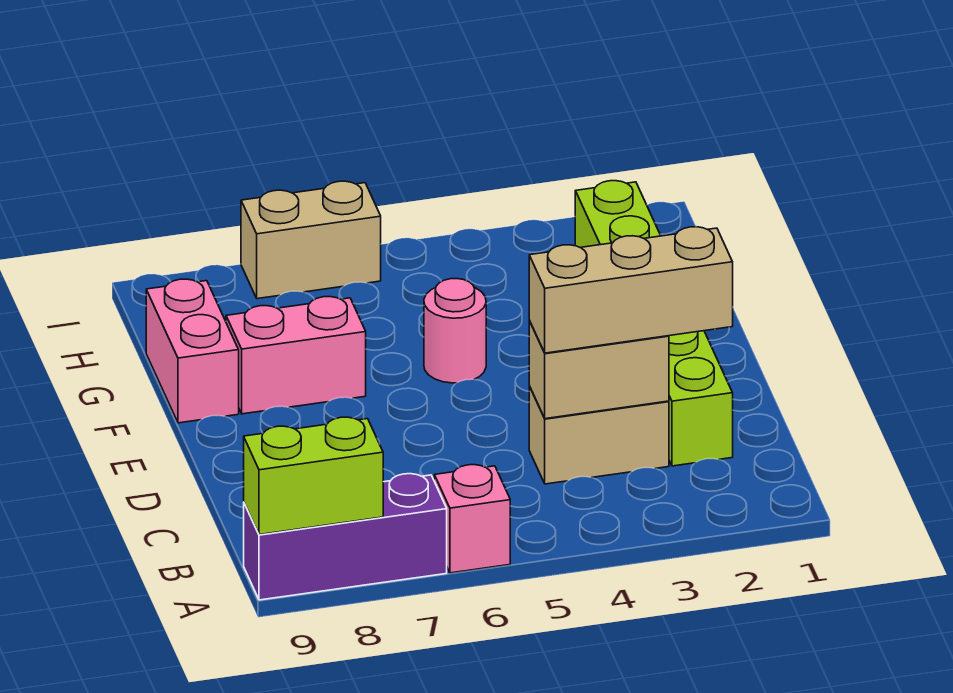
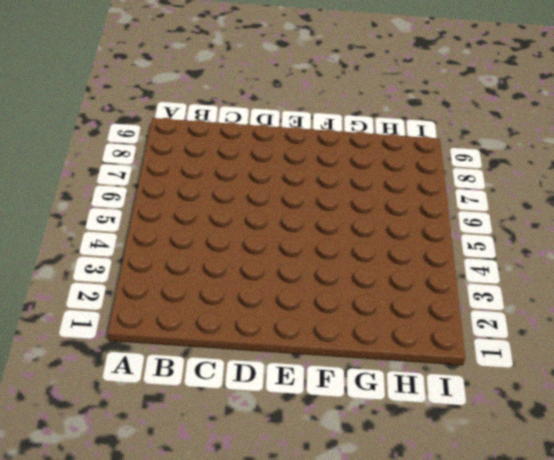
none -> pink 1x1 brick [434,465,510,573]
none -> purple 1x3 brick [244,474,447,600]

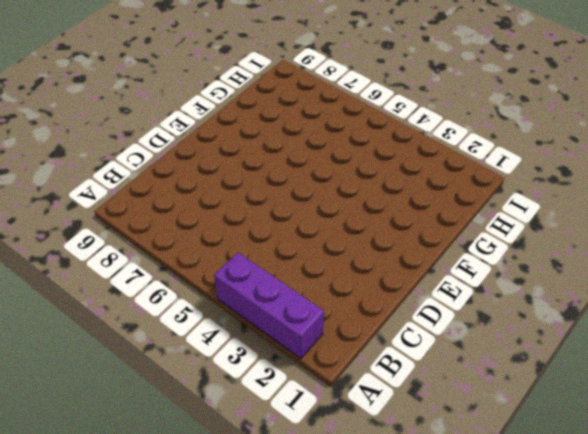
purple 1x3 brick [214,253,324,358] -> purple 1x3 brick moved to [244,474,447,600]
none -> pink 1x1 brick [434,465,510,573]
none -> lime 1x6 brick [575,181,733,466]

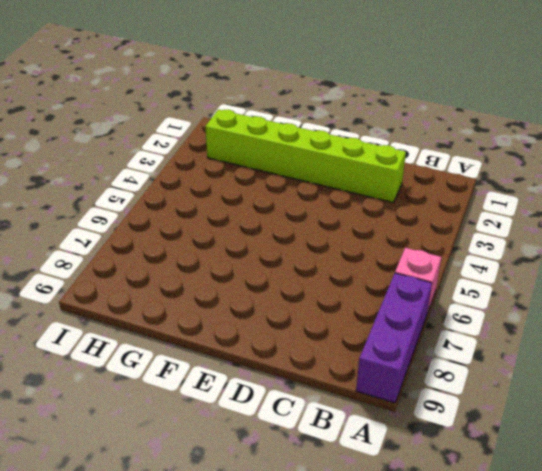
none -> tan 1x2 brick [529,386,669,484]
none -> pink 1x1 round brick [424,279,486,383]

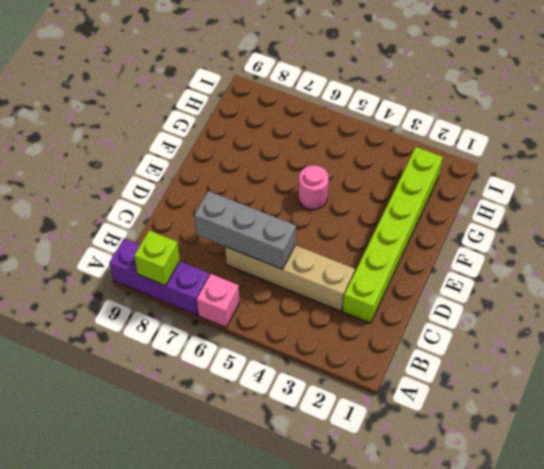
lime 1x1 brick [134,230,180,286] -> lime 1x2 brick [244,417,383,535]
tan 1x4 brick [225,245,355,311] -> tan 1x2 brick [529,386,669,484]
grey 1x3 brick [194,191,296,269] -> none
none -> pink 1x2 brick [226,297,366,414]
none -> pink 1x2 brick [146,279,239,423]

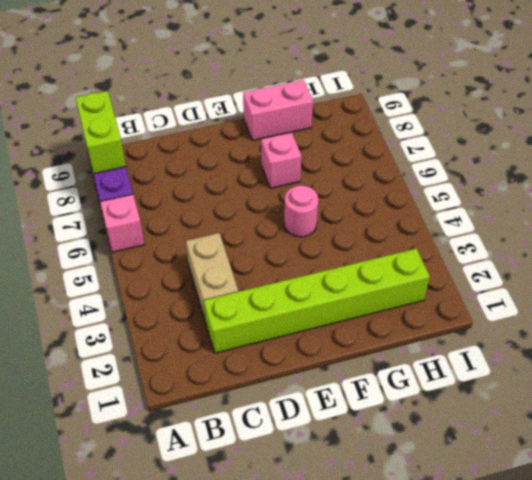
pink 1x1 brick [261,132,301,188] -> pink 1x2 brick [226,297,366,414]
none -> tan 1x2 brick [241,181,381,299]
none -> tan 1x2 brick [529,320,669,419]

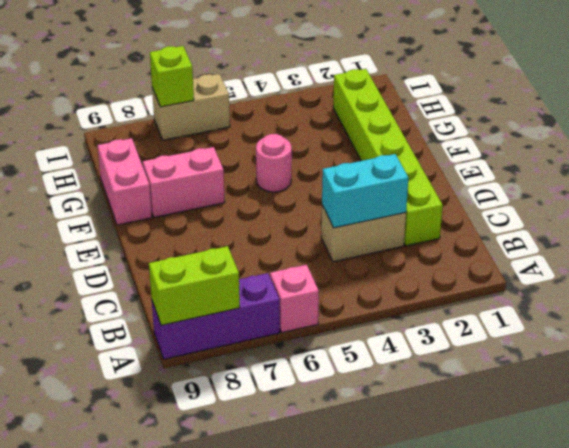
cyan 1x2 brick [322,154,408,228] -> tan 1x2 brick [529,320,669,419]
lime 1x1 brick [150,46,194,107] -> none
none -> tan 1x3 brick [529,227,733,353]

